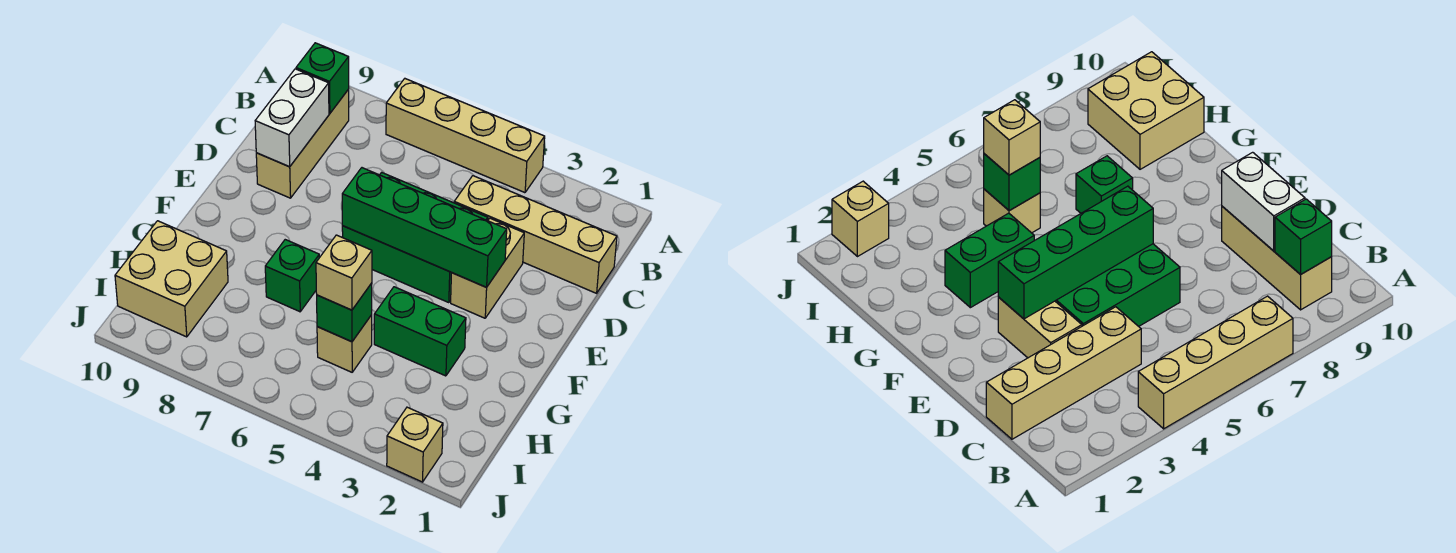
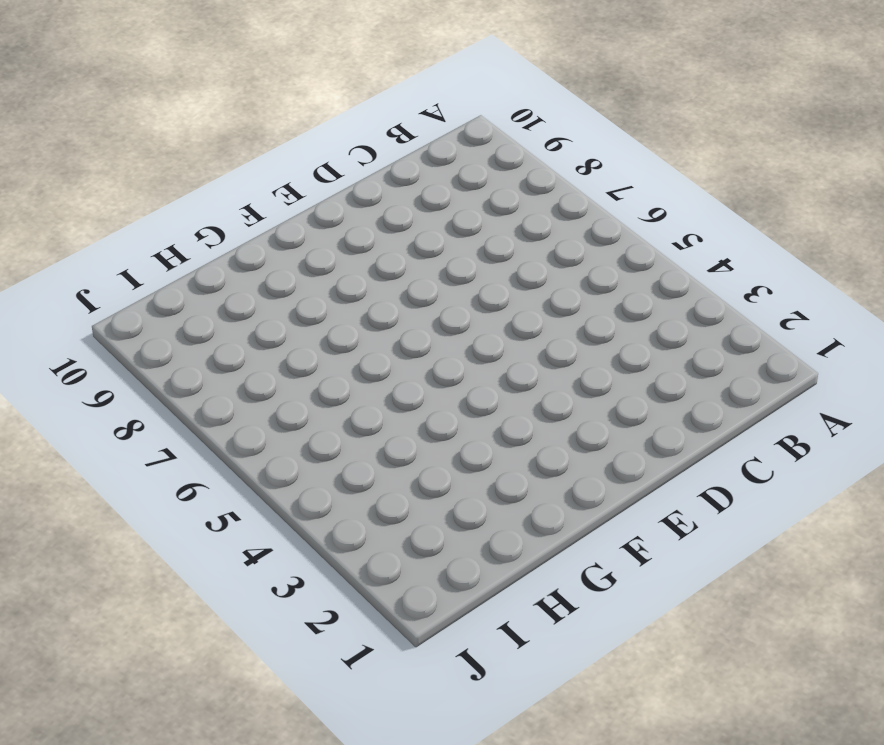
none -> tan 1x4 brick [386,79,545,193]
none -> tan 1x3 brick [256,89,349,198]
none -> tan 1x4 brick [454,176,617,293]

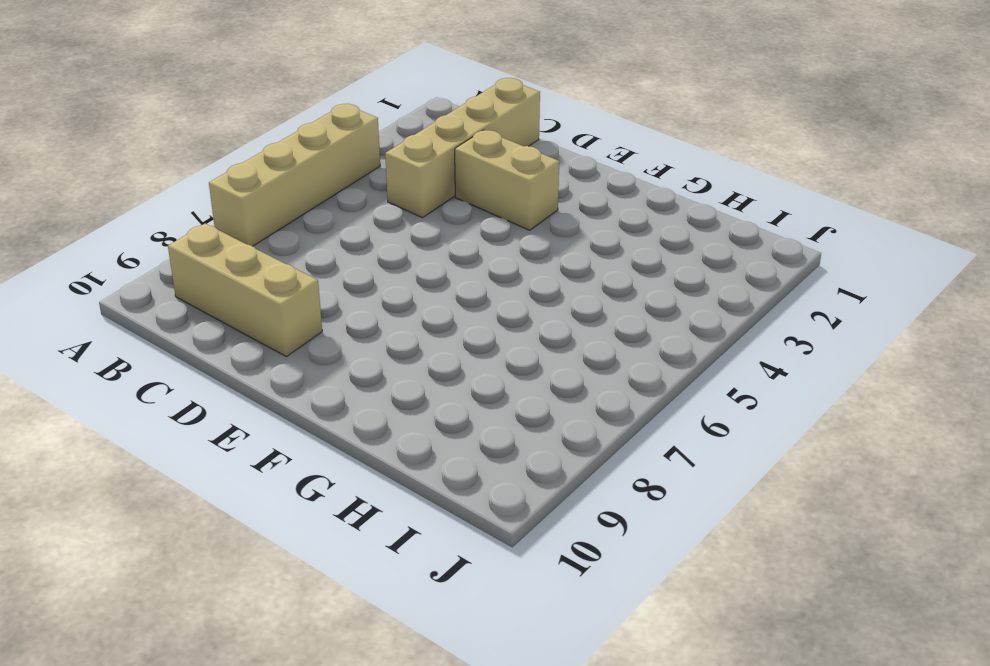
none -> green 2x3 brick [342,172,488,303]
none -> green 1x2 brick [374,287,466,376]
none -> green 1x1 brick [265,240,319,312]

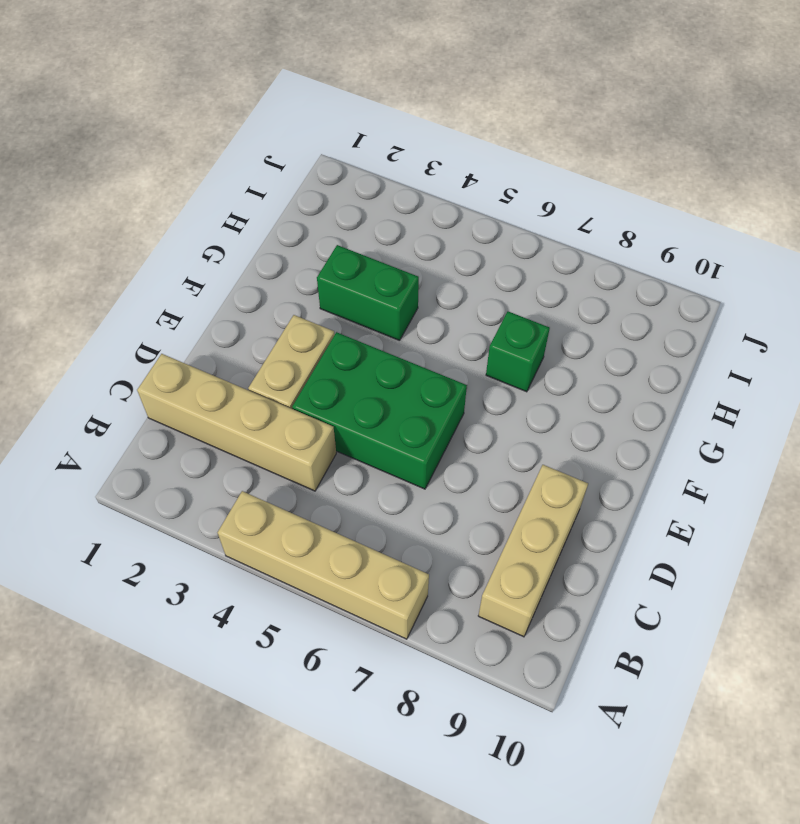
none -> tan 1x1 brick [317,315,372,372]
none -> tan 2x2 brick [115,221,228,337]
none -> tan 1x1 brick [387,407,443,482]

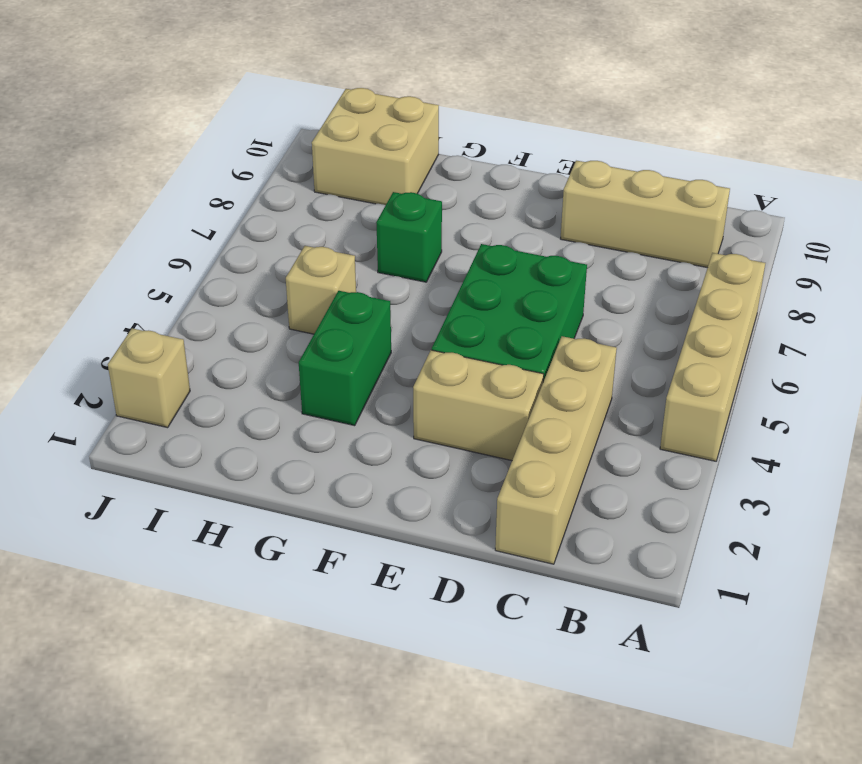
none -> green 1x1 brick [296,43,349,113]
none -> white 1x2 brick [255,69,329,167]
none -> green 1x4 brick [342,168,507,287]

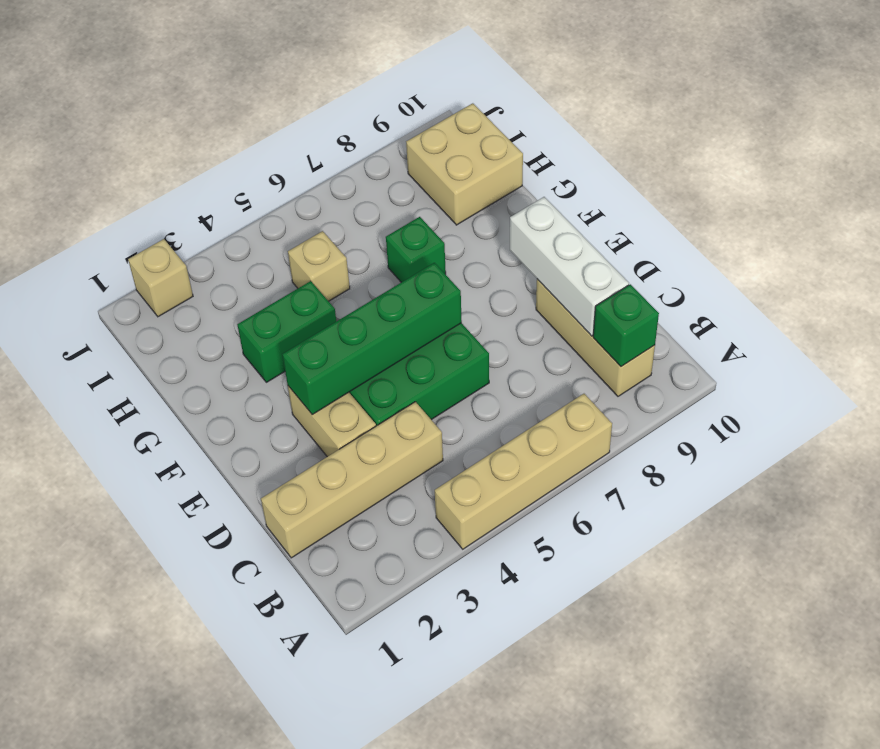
white 1x3 brick [510,197,629,336] -> white 1x2 brick [255,69,329,167]
none -> green 1x1 brick [317,283,372,342]
none -> tan 1x1 brick [316,235,372,310]

